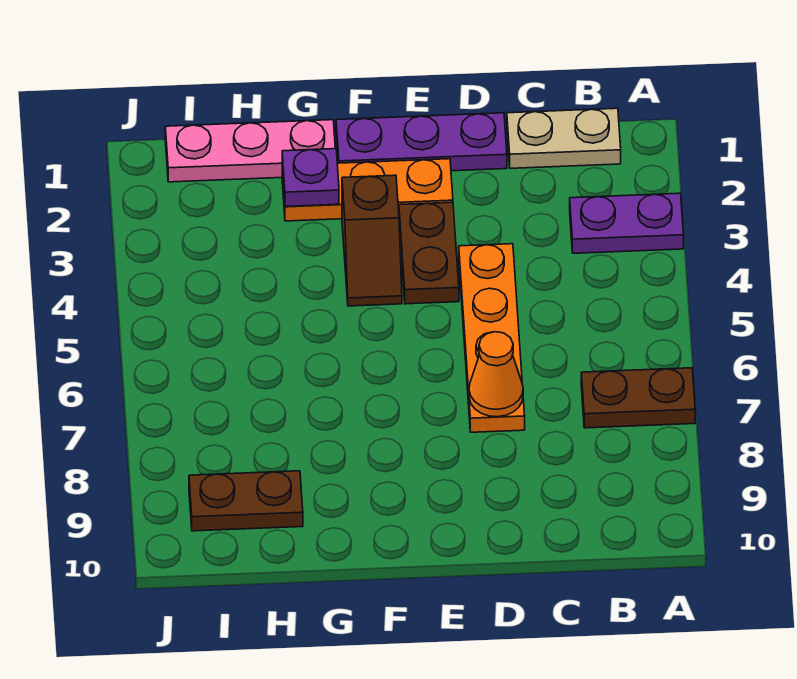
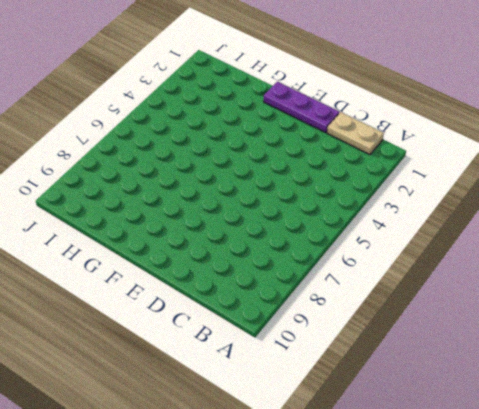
none -> purple 1x2 plate [570,193,684,253]
none -> brown 1x2 plate [581,368,695,428]
none -> orange 1x4 plate [459,244,525,432]

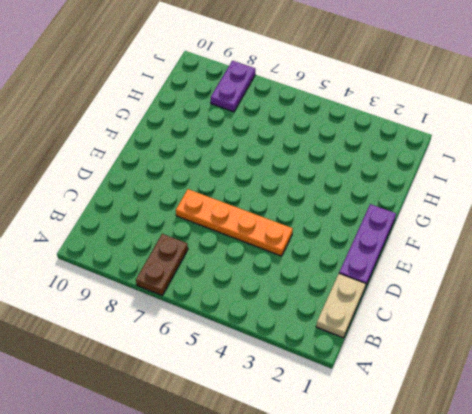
purple 1x2 plate [211,61,255,112] -> purple 1x2 plate moved to [570,193,684,253]
none -> orange 1x3 plate [282,159,453,221]
none -> brown 1x2 plate [399,202,459,304]
none -> brown 1x2 slope [342,175,402,306]

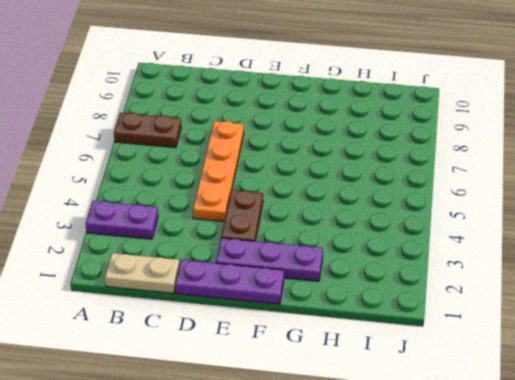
purple 1x3 plate [216,238,323,281] -> orange 1x3 plate [282,159,453,221]
none -> brown 1x2 slope [342,175,402,306]
none -> pink 1x3 plate [165,120,335,182]
none -> brown 1x2 plate [189,471,303,531]

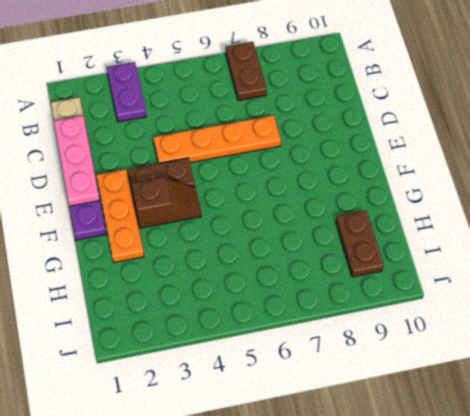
pink 1x3 plate [54,116,100,206] -> pink 1x3 plate moved to [165,120,335,182]
none -> orange 1x1 cone [469,332,523,417]
none -> purple 1x1 plate [282,149,339,206]

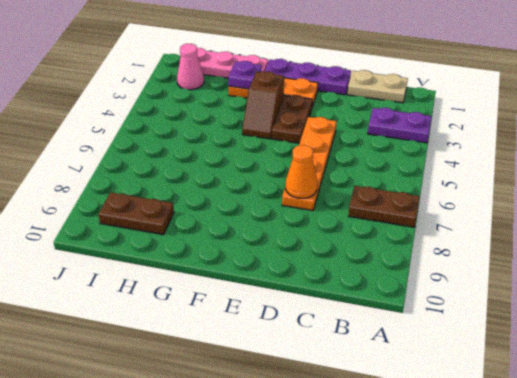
pink 1x1 cone [177,44,204,90] -> none

